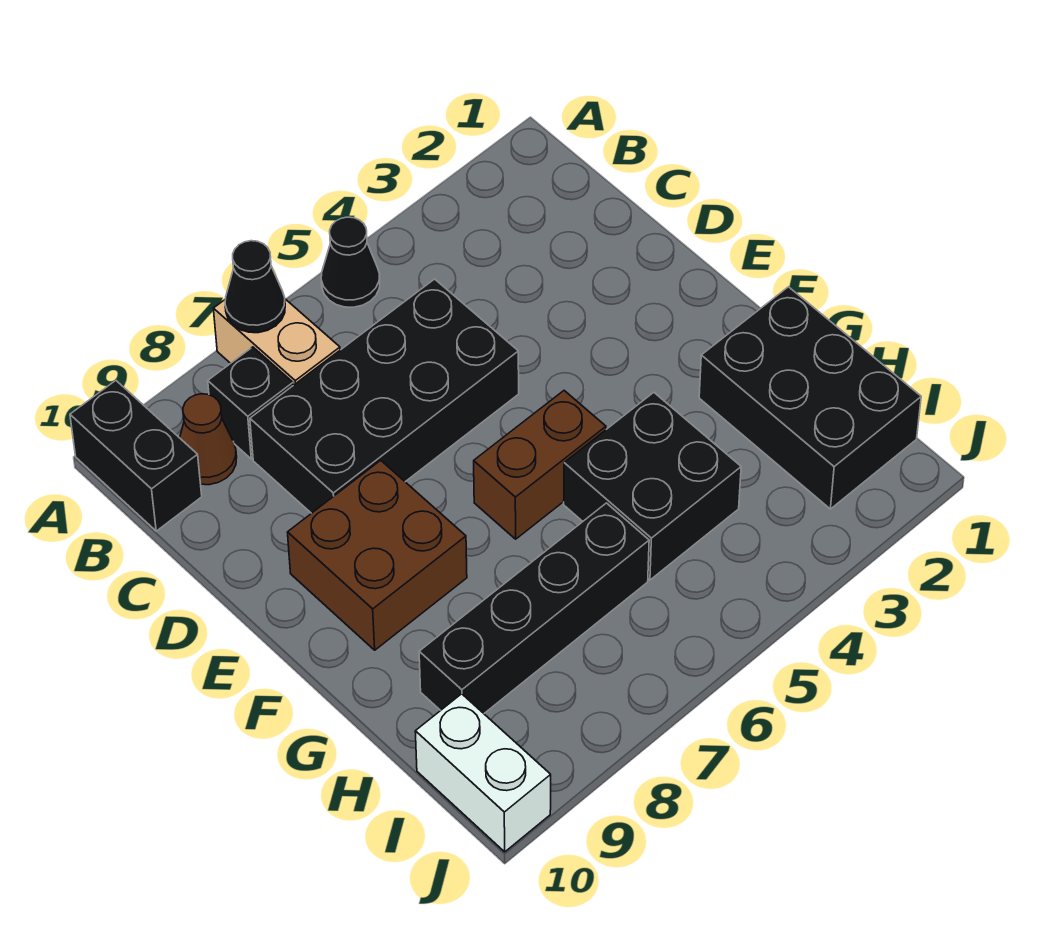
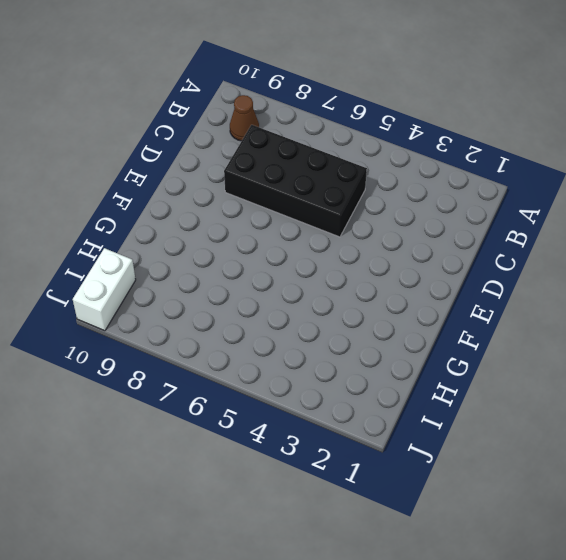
none -> black 1x1 cone [321,217,380,307]
none -> tan 1x2 brick [213,299,340,385]
none -> black 1x2 brick [70,381,202,531]

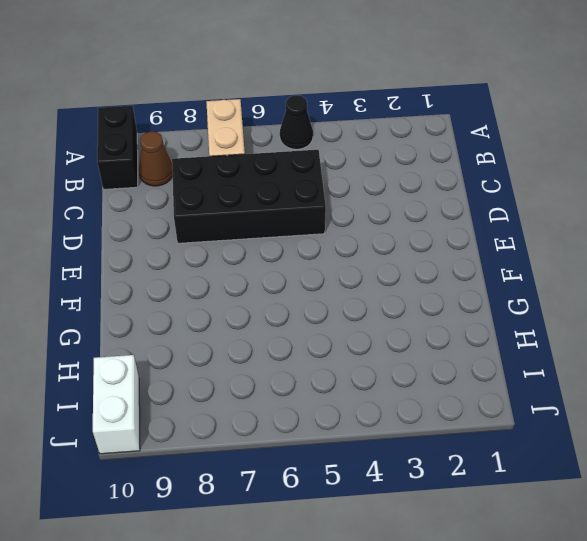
none -> black 1x1 brick [208,347,293,459]
none -> brown 2x2 brick [288,460,467,650]
none -> brown 1x2 brick [474,391,606,539]

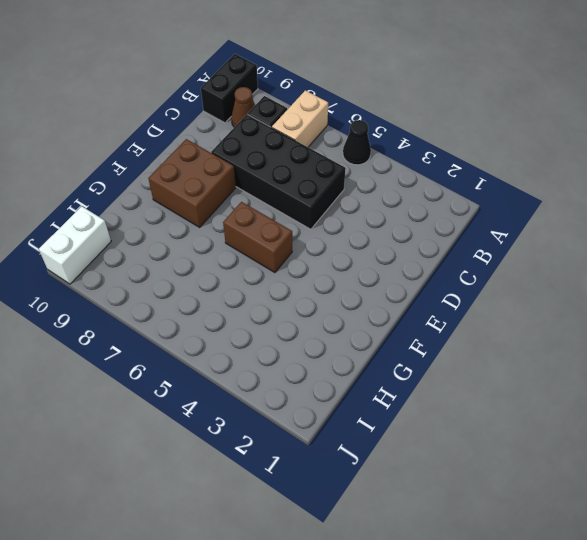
none -> black 2x3 brick [699,287,921,509]
none -> black 2x2 brick [564,393,741,580]
none -> black 1x4 brick [419,503,649,713]

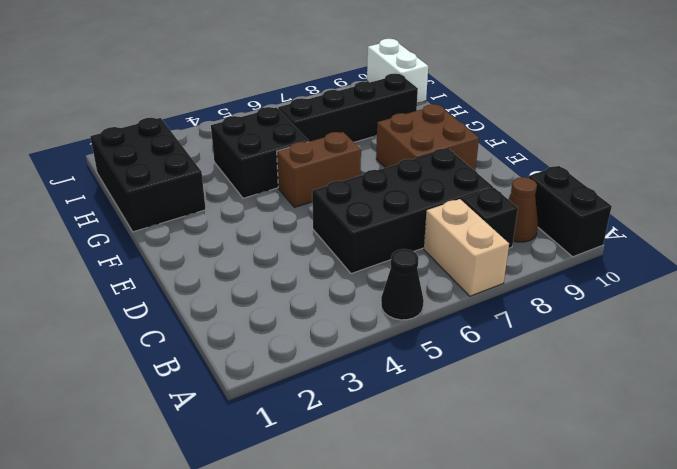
none -> black 1x1 cone [225,241,285,333]

